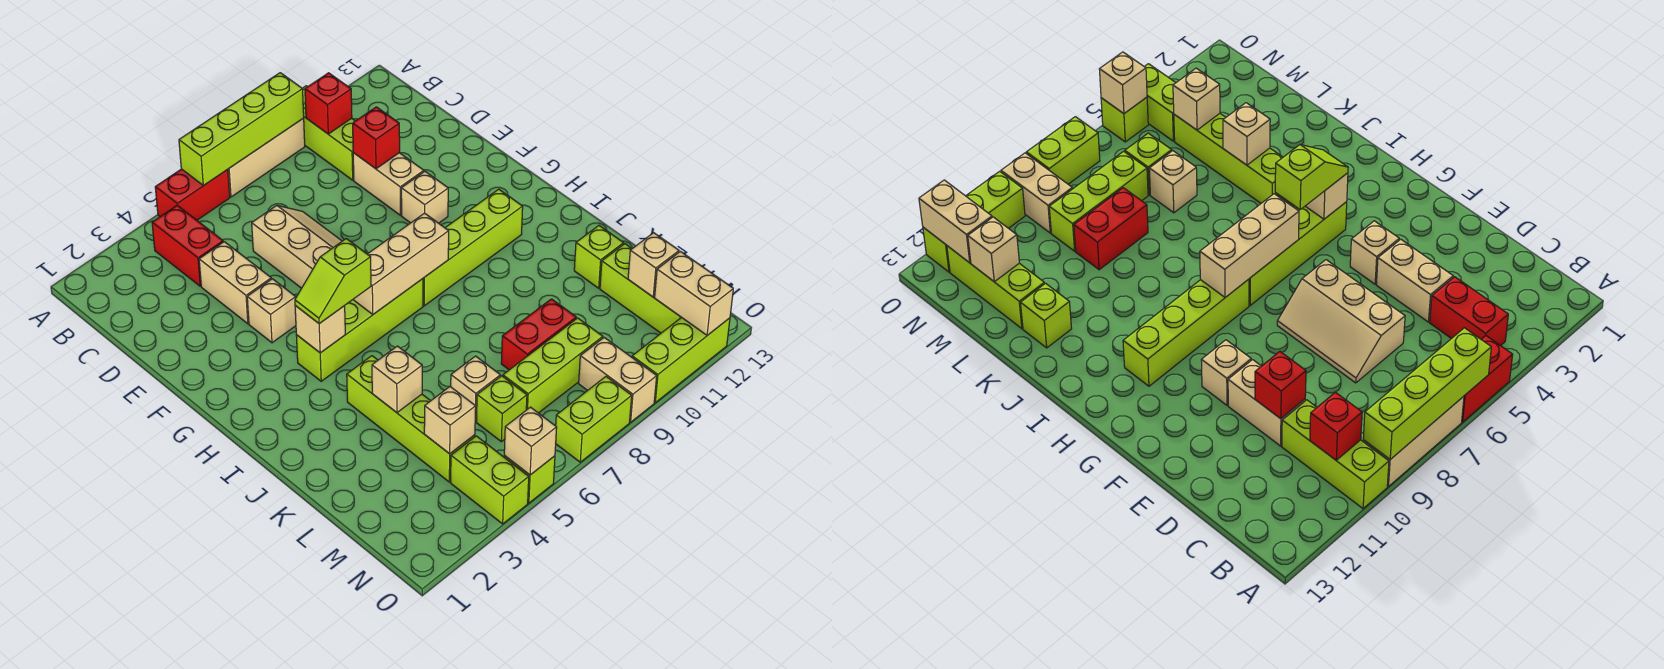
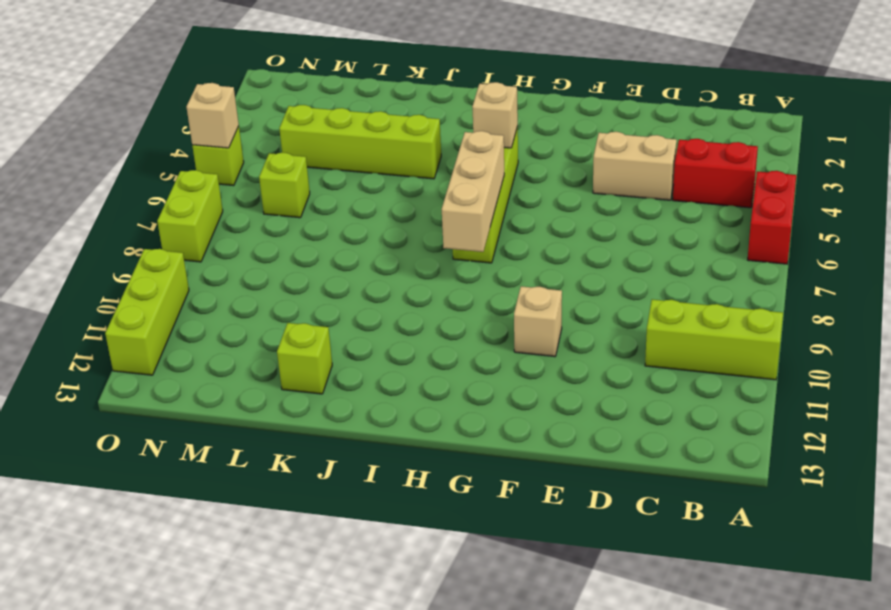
none -> tan 1x3 brick [228,118,305,197]
none -> tan 2x3 slope [252,205,342,288]
none -> tan 1x2 brick [353,153,424,215]
none -> tan 1x1 brick [247,279,296,343]

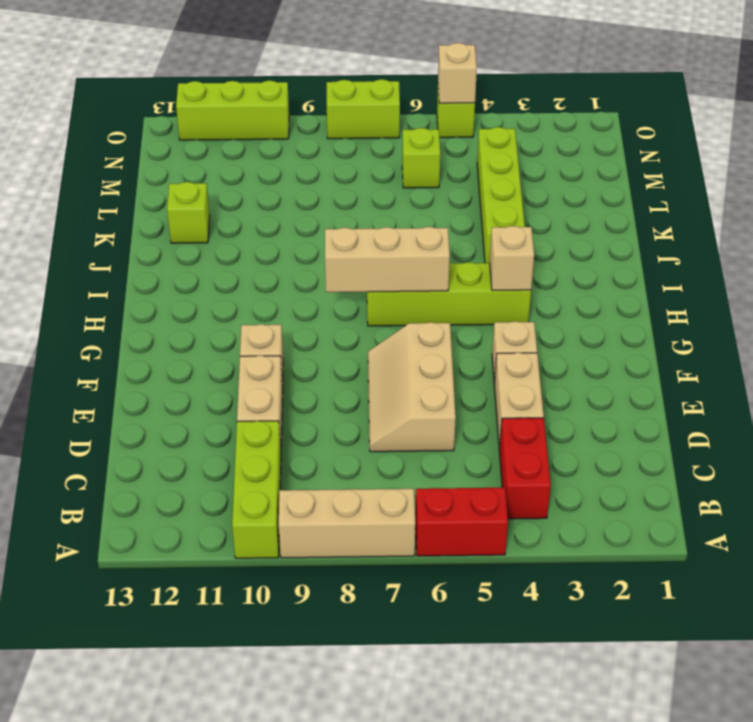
none -> lime 1x4 brick [423,189,523,306]
none -> tan 1x1 brick [450,356,500,422]
none -> red 1x2 brick [501,299,576,370]
none -> lime 1x3 brick [600,244,681,333]

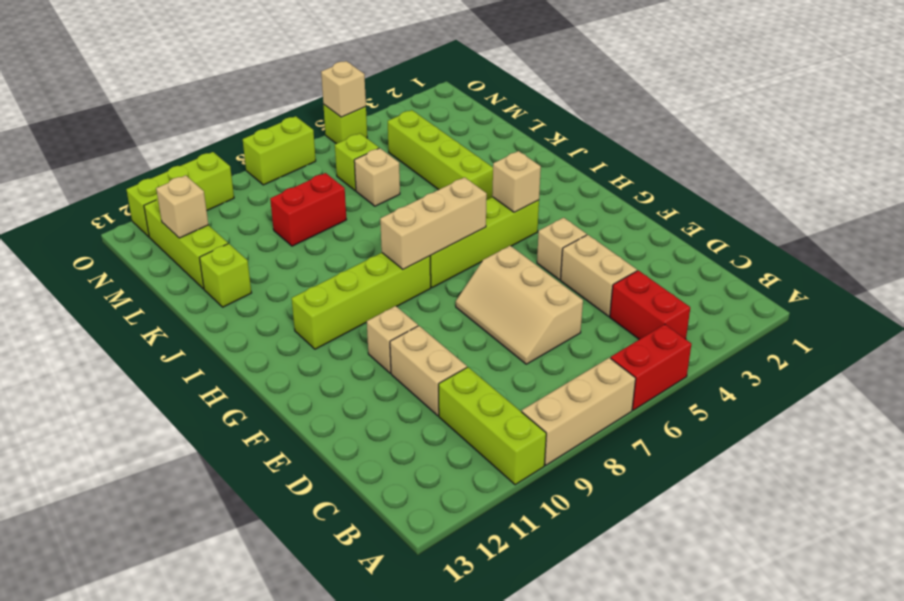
none -> lime 1x3 brick [503,318,603,413]
none -> lime 1x2 brick [451,436,529,524]
none -> tan 1x2 brick [579,337,657,422]
none -> lime 1x4 brick [179,73,304,186]

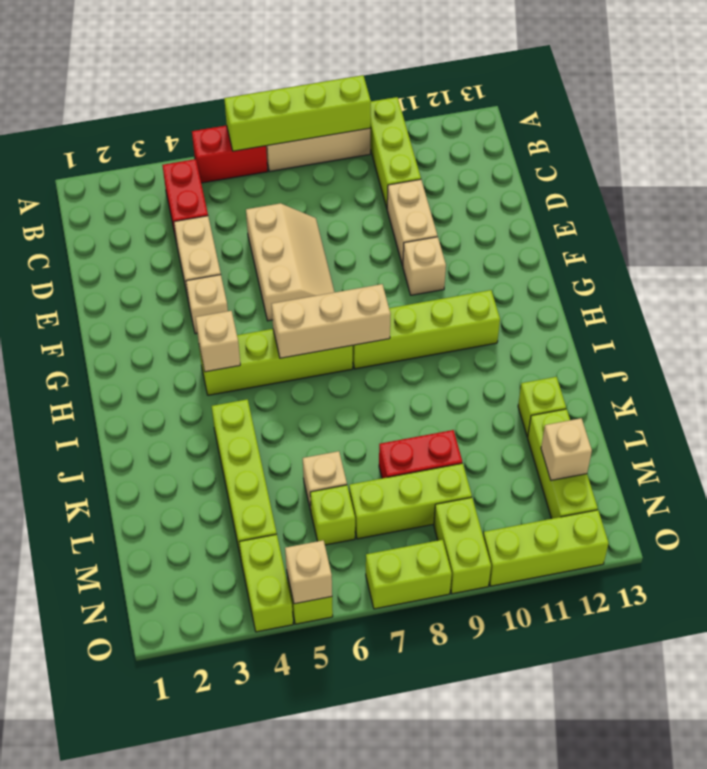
lime 1x2 brick [434,497,491,594] -> tan 1x2 brick [579,337,657,422]
none -> red 1x1 brick [305,73,352,134]
none -> red 1x1 brick [353,107,400,169]
none -> tan 1x1 brick [372,346,422,413]
none -> tan 1x1 brick [424,387,476,454]

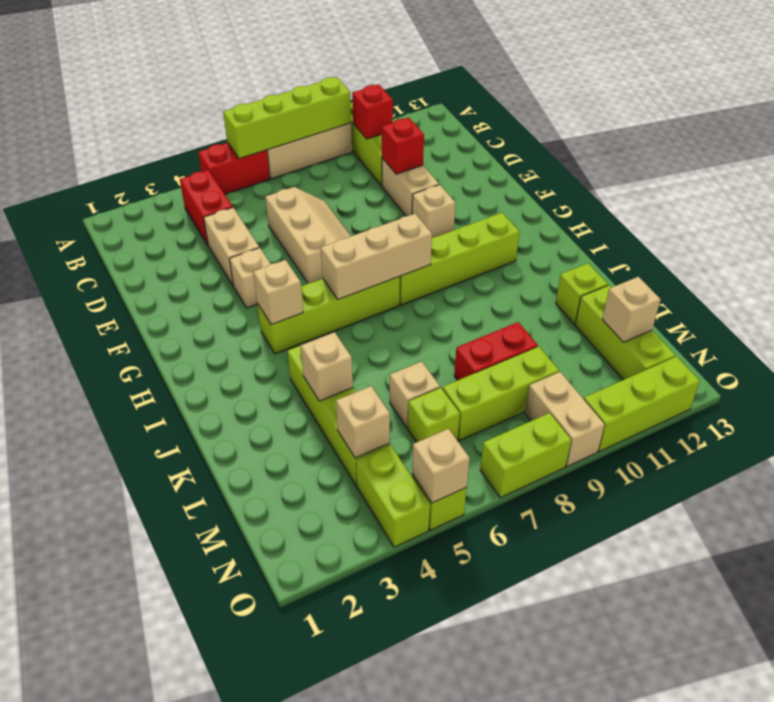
none -> tan 1x2 brick [655,251,733,335]
none -> lime 1x2 slope [295,239,371,324]

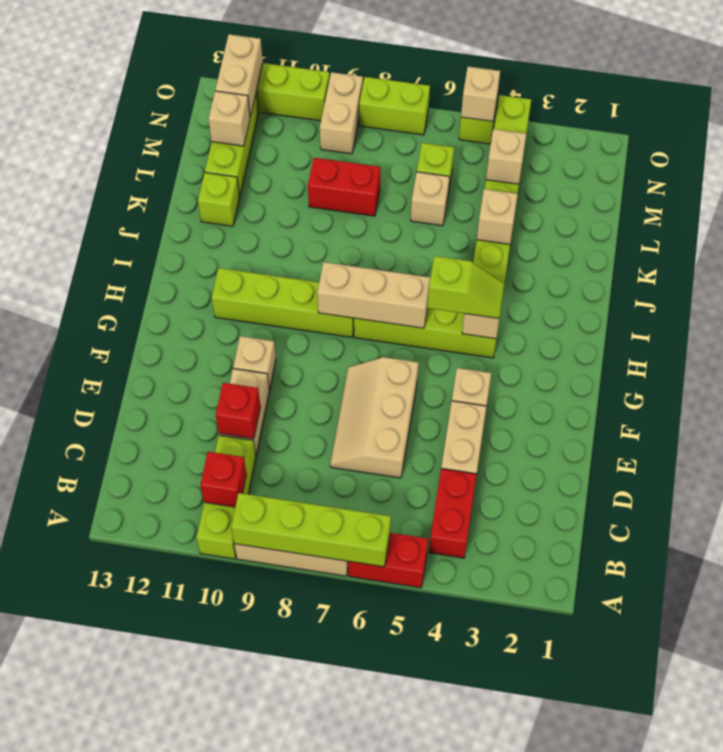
none -> lime 1x3 brick [503,318,603,413]

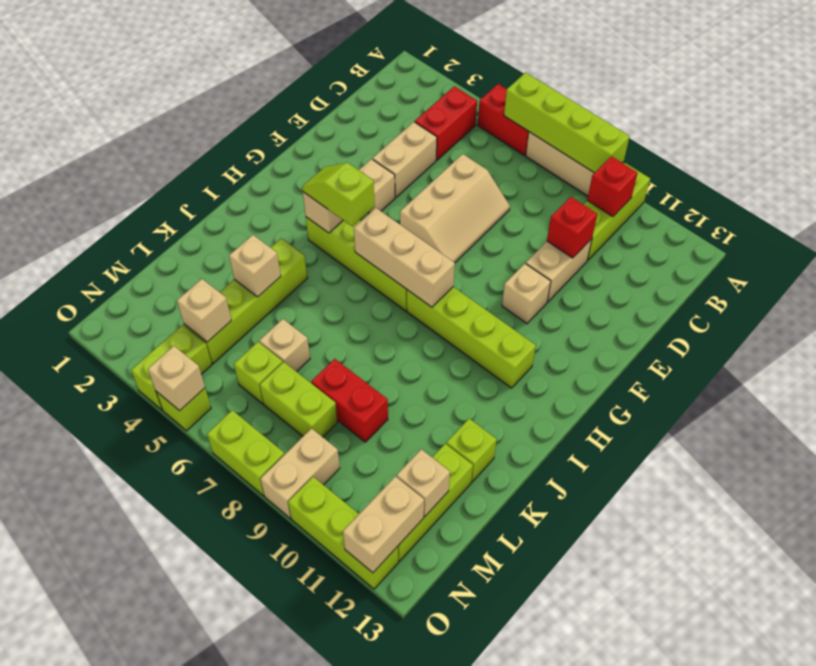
lime 1x2 brick [260,362,338,437] -> lime 1x3 brick [503,318,603,413]

